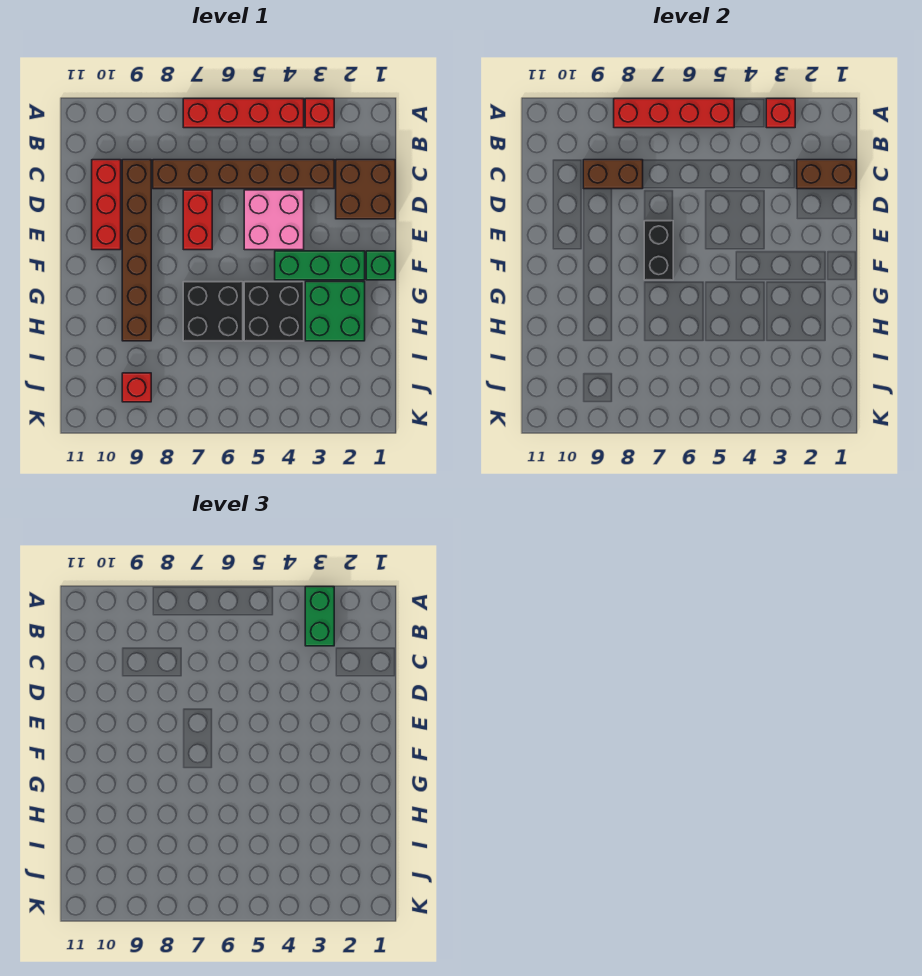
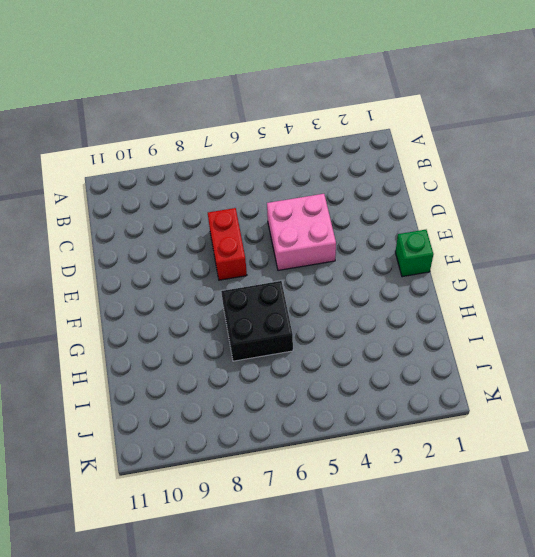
none -> red 1x1 brick [305,99,334,128]
none -> red 1x4 brick [183,99,304,128]
none -> brown 2x2 brick [336,160,395,219]

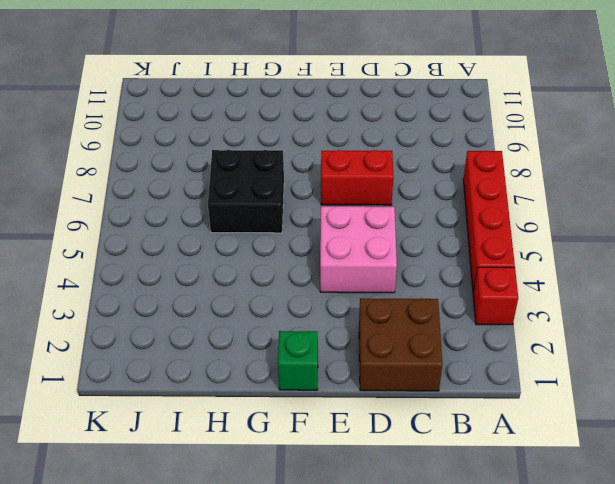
none -> brown 1x6 brick [153,160,334,189]
none -> brown 1x6 brick [122,160,151,341]
none -> red 1x3 brick [92,160,121,250]

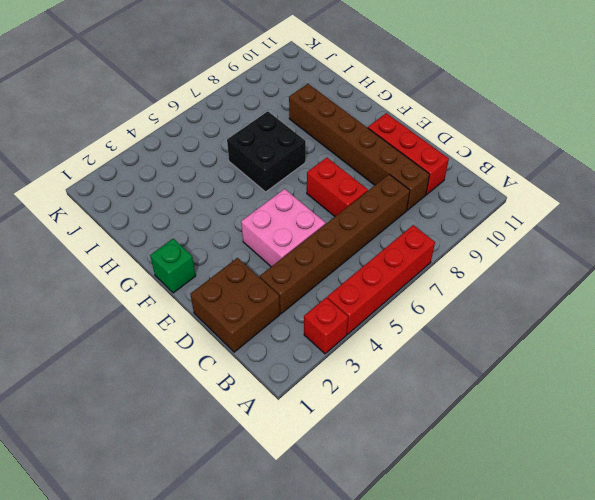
none -> green 1x3 brick [275,251,365,280]
none -> green 2x2 brick [305,282,365,341]
none -> black 2x2 brick [244,282,304,341]

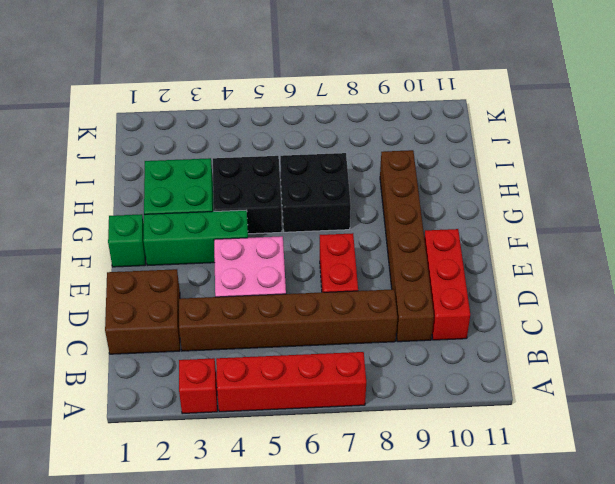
none -> red 1x1 brick [122,373,151,402]
none -> red 1x1 brick [766,99,795,128]
none -> red 1x4 brick [614,99,734,128]

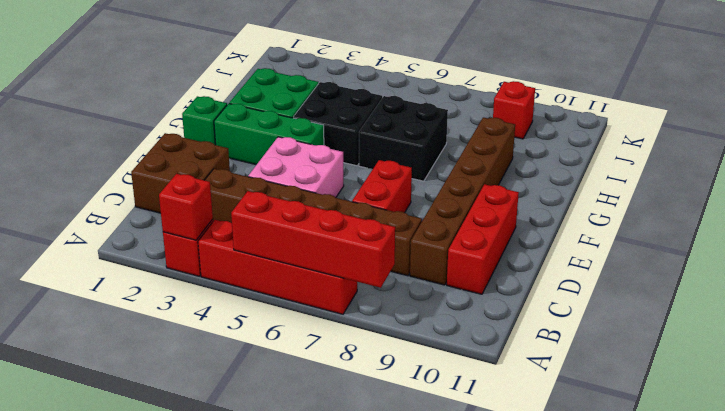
none -> brown 1x2 brick [797,160,856,189]
none -> brown 1x2 brick [583,160,643,189]
none -> black 1x2 brick [644,221,673,280]

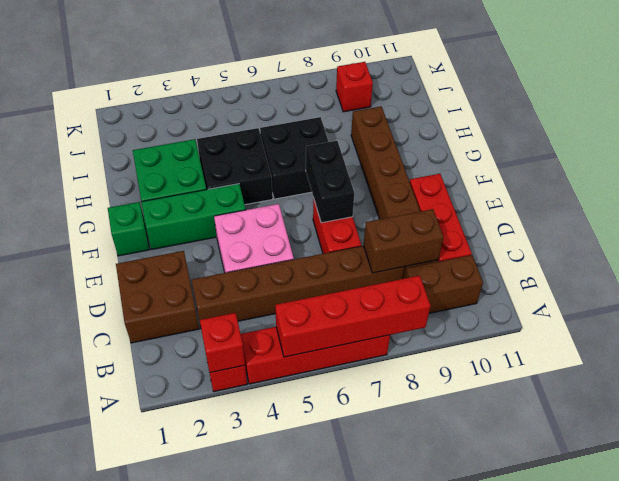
brown 1x2 brick [405,255,483,313] -> brown 1x2 brick moved to [797,160,856,189]
none -> green 1x2 brick [305,587,334,646]

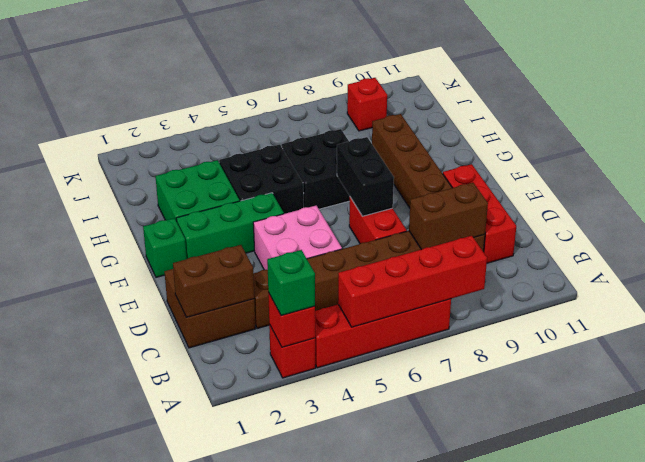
green 1x1 brick [267,250,315,316] -> green 1x2 brick [305,587,334,646]

